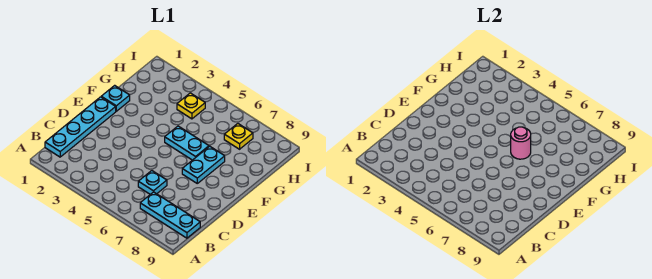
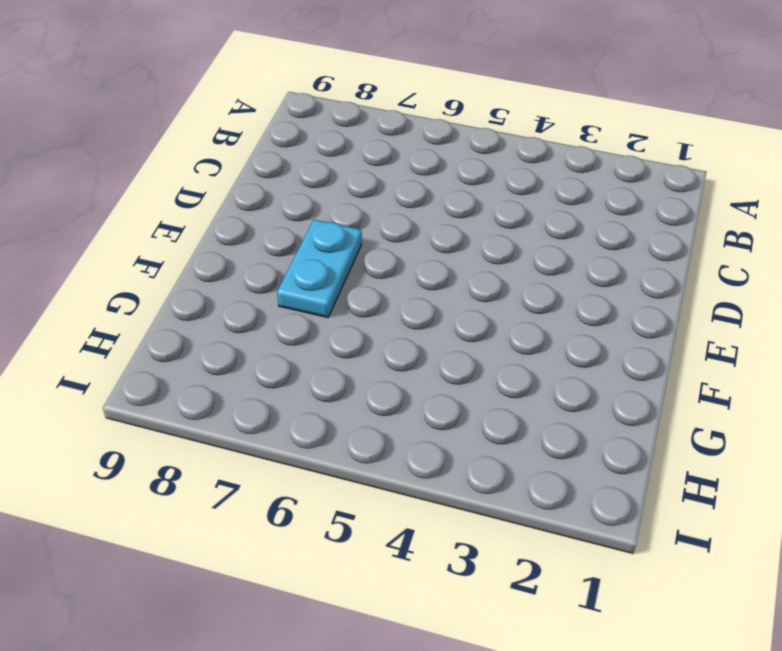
none -> cyan 1x4 plate [45,97,116,157]
none -> cyan 1x3 plate [140,192,200,238]

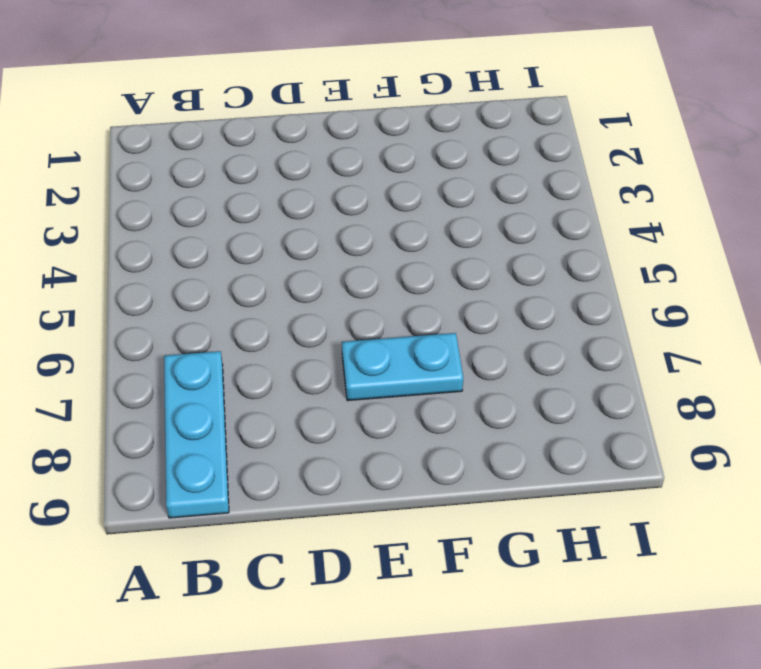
none -> cyan 1x4 plate [45,97,116,157]
none -> cyan 1x1 plate [138,171,167,194]

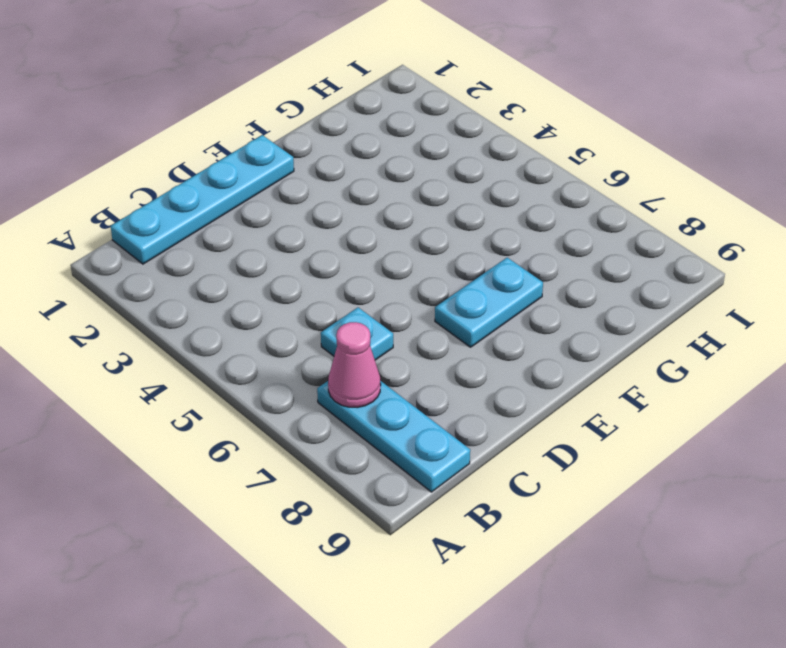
pink 1x1 cone [328,322,381,408] -> none
none -> cyan 1x1 plate [101,85,130,111]
none -> cyan 1x2 plate [165,126,209,160]

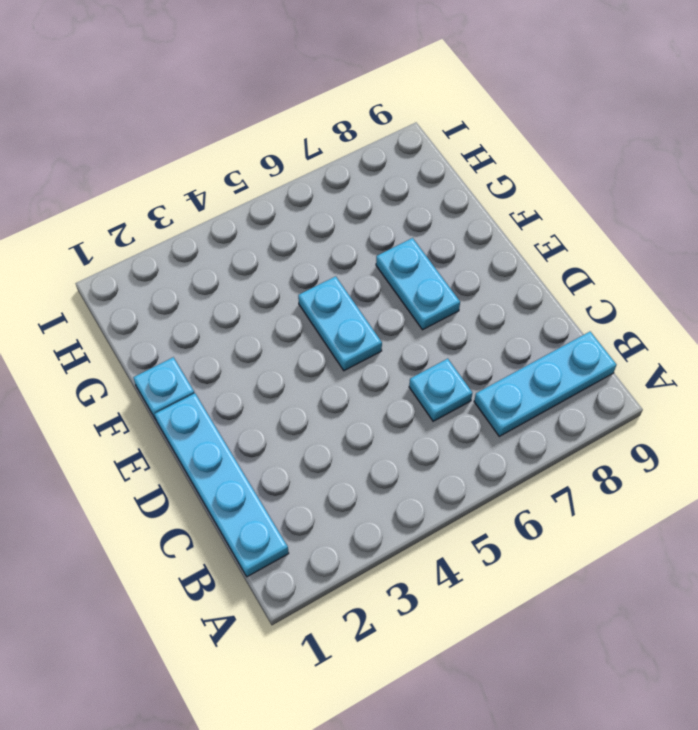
cyan 1x2 plate [298,276,382,371] -> cyan 1x2 plate turned to [165,126,209,160]
none -> yellow 1x1 plate [177,93,205,119]
none -> yellow 1x1 plate [224,124,253,149]

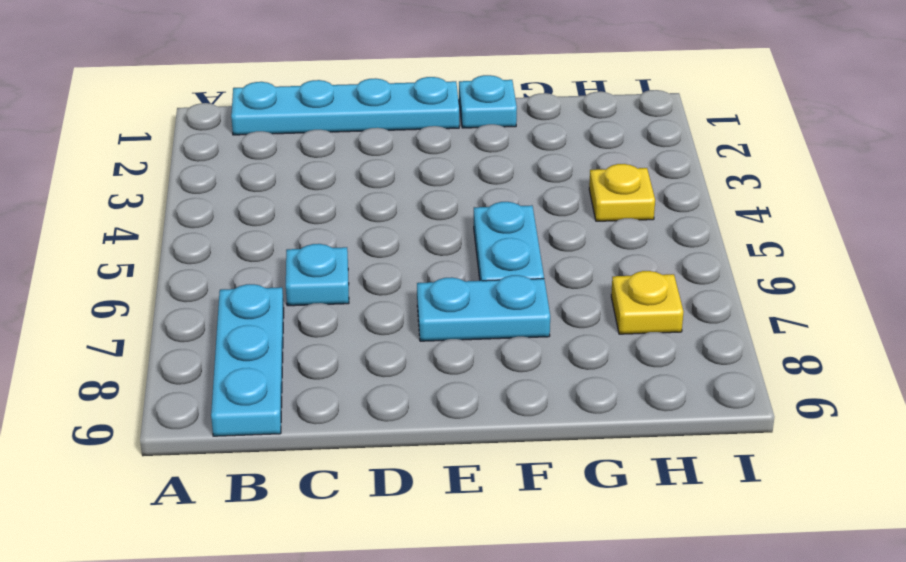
none -> pink 1x1 round brick [511,127,531,159]

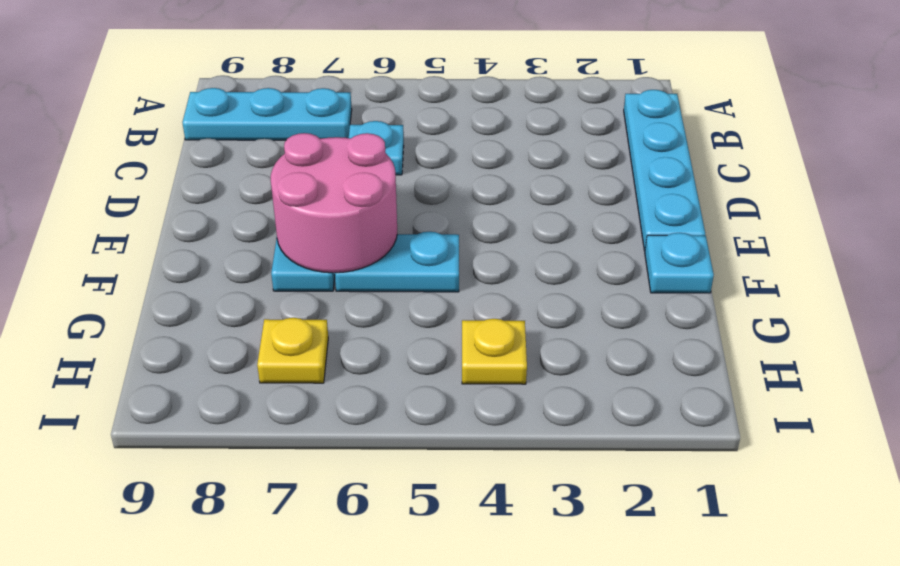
pink 2x2 round brick [271,133,397,273] -> pink 1x1 round brick [511,127,531,159]

